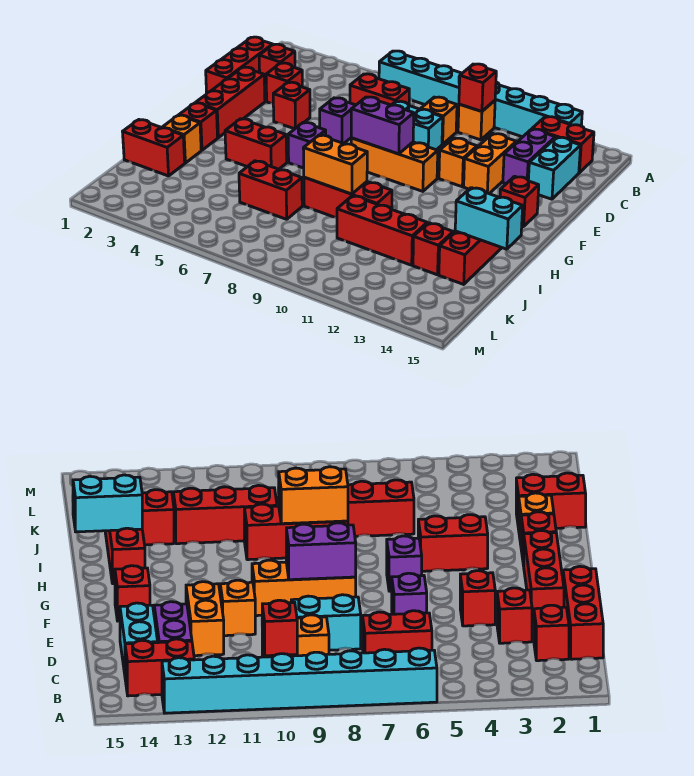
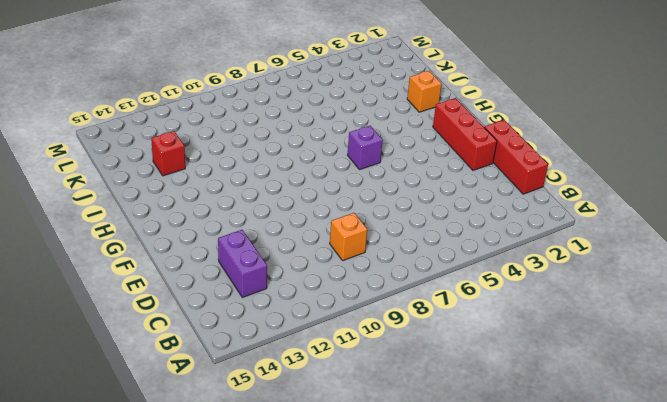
none -> cyan 1x8 brick [379,51,582,137]
none -> orange 1x1 brick [458,101,495,140]
none -> red 1x2 brick [532,117,594,173]
none -> red 1x1 brick [259,44,295,84]

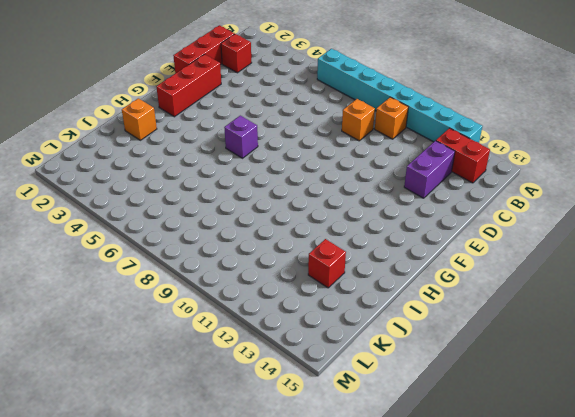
none -> red 1x2 brick [350,74,409,105]
none -> cyan 1x2 brick [528,137,581,199]
none -> red 1x1 brick [266,63,302,103]
none -> cyan 1x2 brick [392,101,443,150]

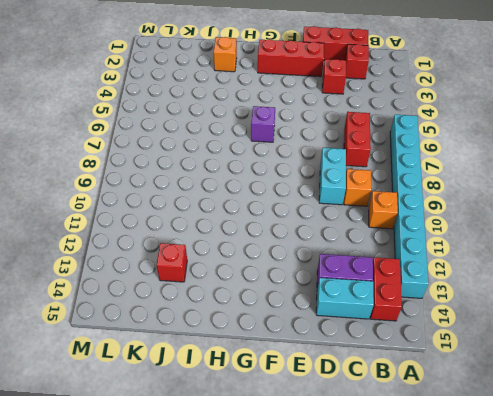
none -> orange 1x2 brick [464,134,516,194]
none -> red 1x1 brick [273,82,310,129]
none -> purple 1x1 brick [320,98,356,144]
none -> orange 1x1 brick [439,138,477,187]

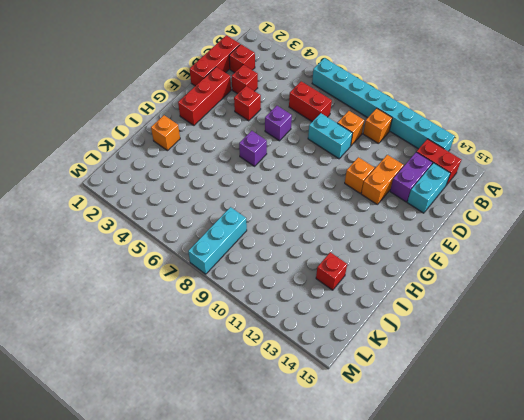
cyan 1x3 brick [188,207,247,274] -> none
none -> orange 1x3 brick [351,138,438,191]
none -> red 1x1 brick [500,176,539,227]
none -> red 1x1 brick [179,103,218,150]
none -> red 1x2 brick [225,119,287,169]

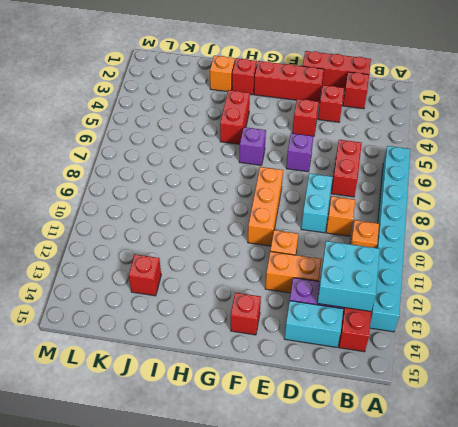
cyan 2x2 brick [317,241,380,311] -> none
none -> red 1x3 brick [439,231,502,284]
none -> red 1x3 brick [304,177,392,218]
none -> red 1x2 brick [123,120,185,176]
none -> red 1x2 brick [239,161,302,219]

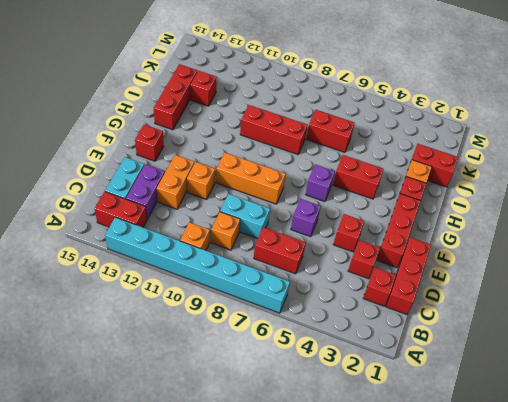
none -> red 1x3 brick [337,196,427,265]
none -> red 1x1 brick [459,64,496,112]
none -> purple 1x2 brick [351,97,414,154]
none -> orange 1x2 brick [303,135,367,194]

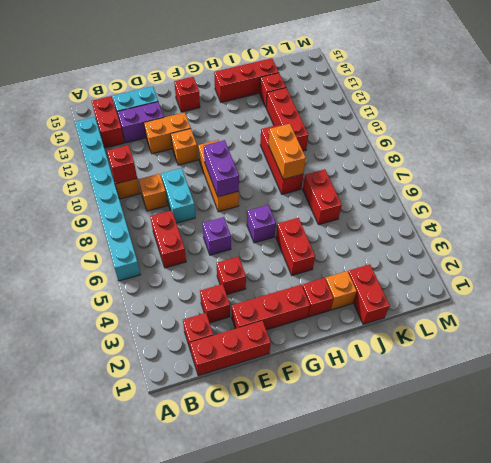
none -> cyan 1x2 brick [455,188,523,249]

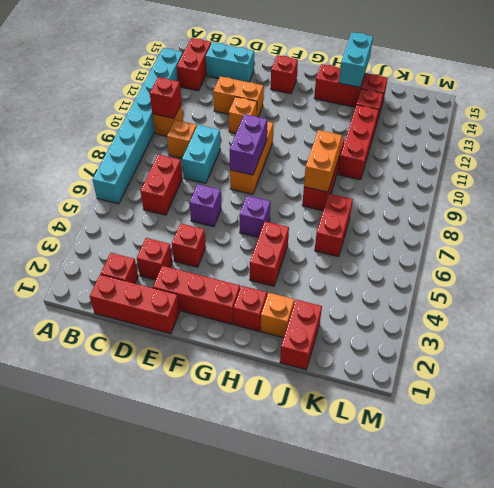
none -> purple 1x2 brick [503,129,555,184]

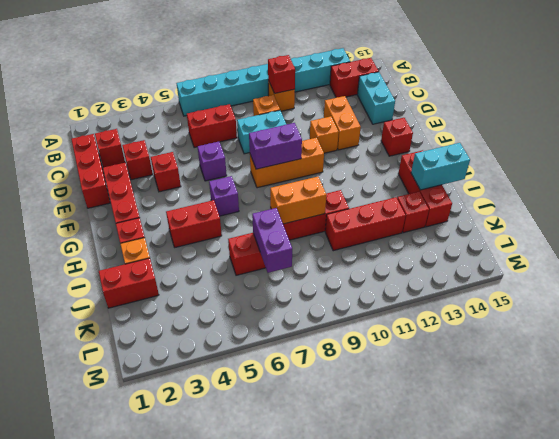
purple 1x2 brick [252,208,292,273] -> purple 1x2 brick moved to [503,129,555,184]

